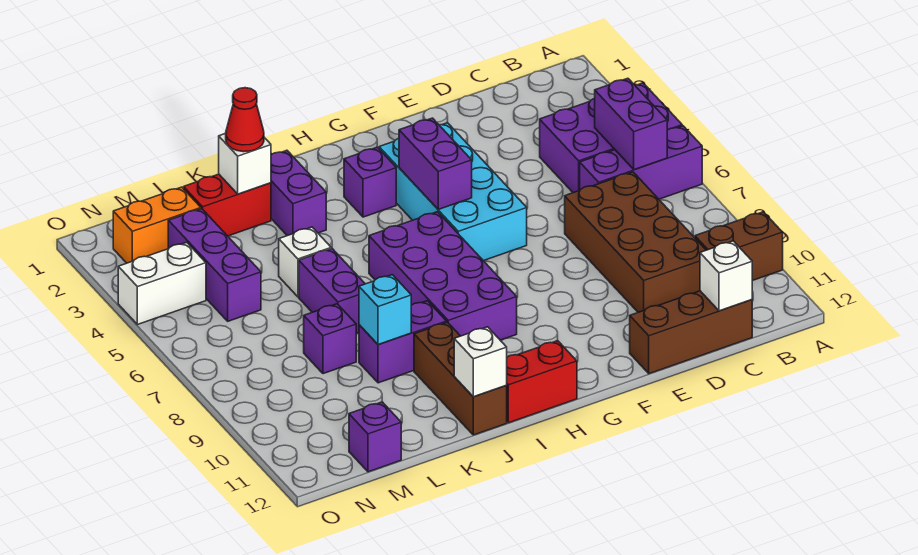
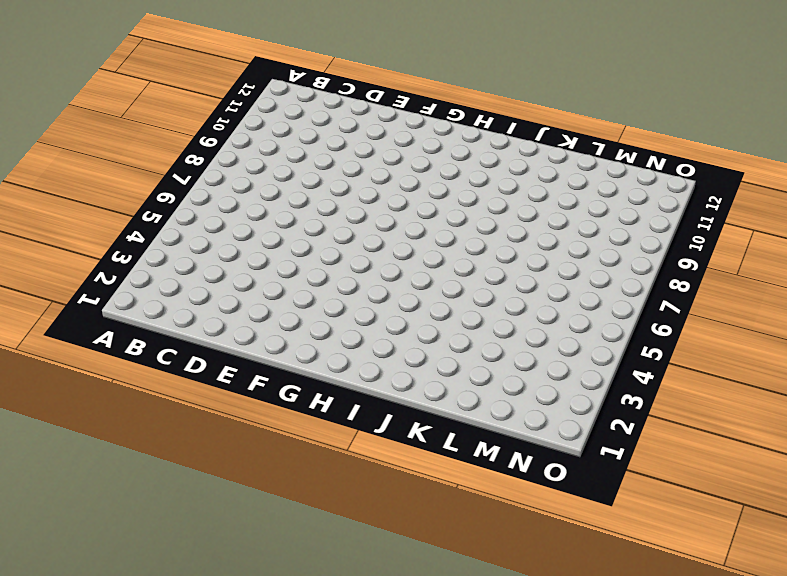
none -> purple 2x3 brick [540,83,682,193]
none -> purple 1x3 brick [580,126,702,199]
none -> brown 1x2 brick [695,212,783,281]

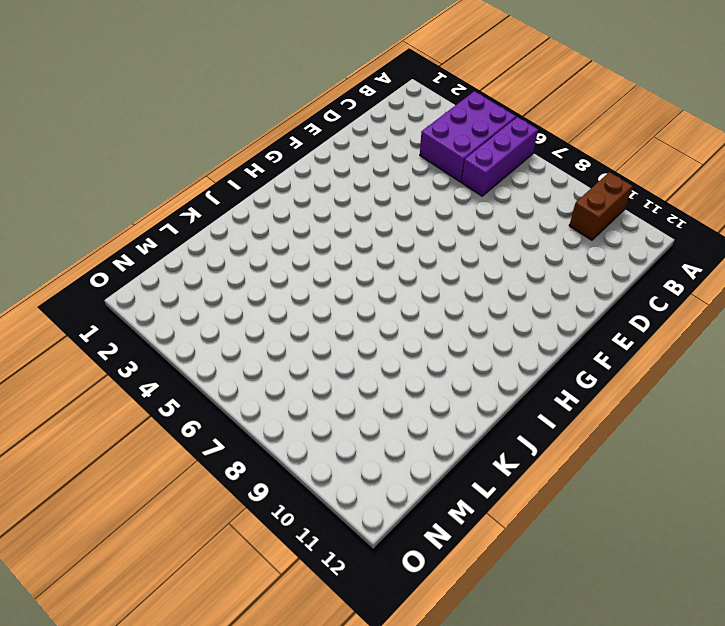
none -> brown 2x4 brick [565,172,706,312]
none -> brown 1x3 brick [630,291,752,374]
none -> cyan 2x4 brick [379,123,527,261]

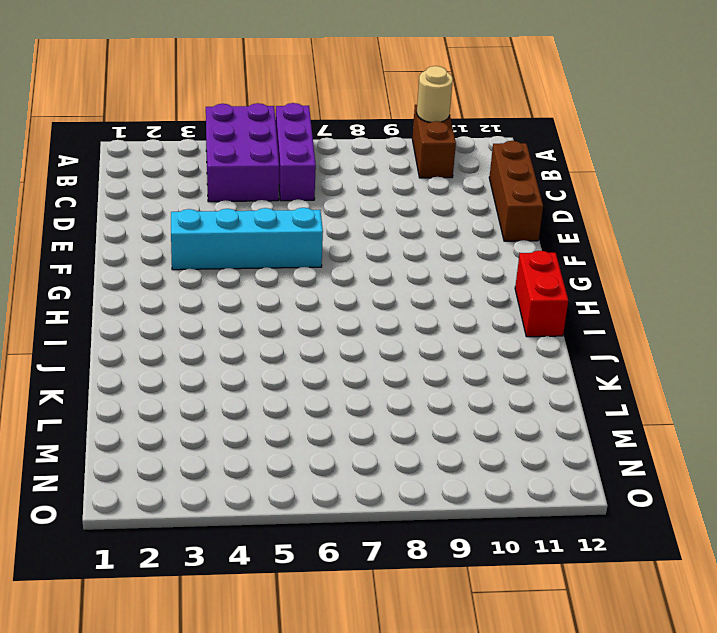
tan 1x1 round brick [417,66,453,122] -> none
cyan 1x4 brick [171,208,323,270] -> cyan 2x4 brick [379,123,527,261]
none -> brown 2x4 brick [565,172,706,312]
none -> purple 1x1 brick [344,147,396,217]
none -> purple 2x4 brick [369,212,517,340]

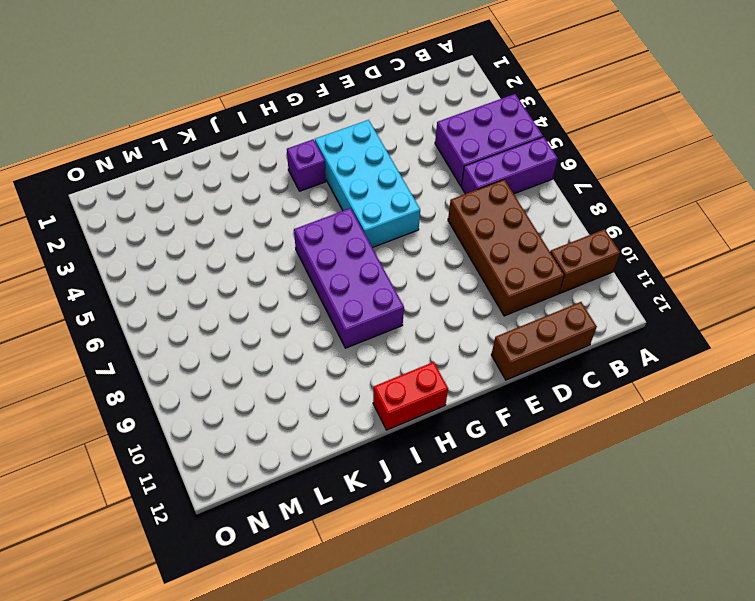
none -> purple 1x2 brick [271,150,326,236]
none -> purple 1x2 brick [359,301,447,383]
none -> brown 1x3 brick [414,322,507,435]

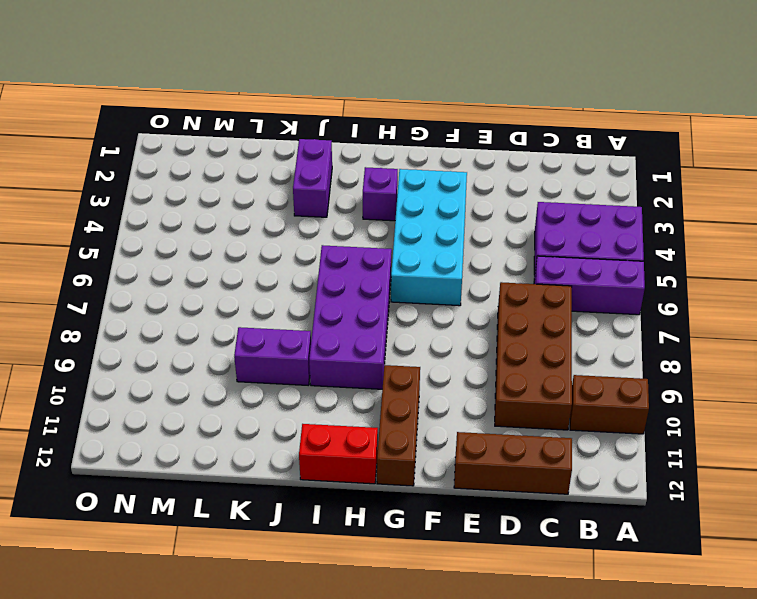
brown 1x3 brick [377,365,420,486] -> brown 1x3 brick moved to [414,322,507,435]
none -> red 1x2 brick [184,174,271,236]
none -> white 1x1 brick [279,227,331,297]
none -> purple 1x2 brick [299,248,365,334]

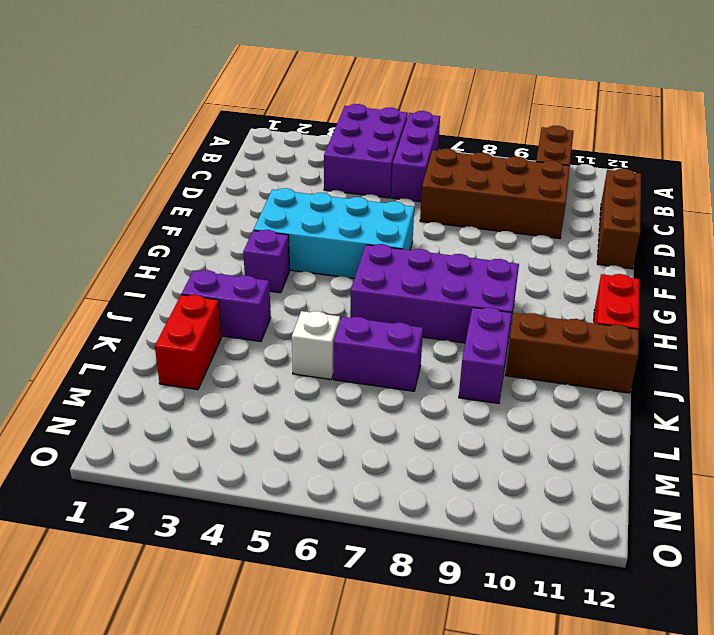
none -> purple 1x1 brick [304,304,356,374]
none -> orange 1x2 brick [113,187,201,263]
none -> purple 1x3 brick [168,209,261,321]

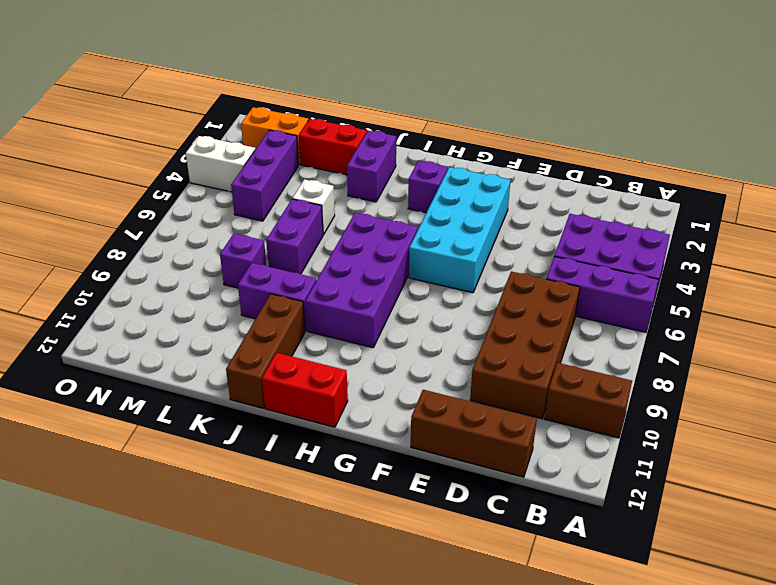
none -> purple 1x1 brick [349,402,401,472]
none -> purple 1x2 brick [595,78,667,170]
none -> white 1x1 brick [700,241,752,311]

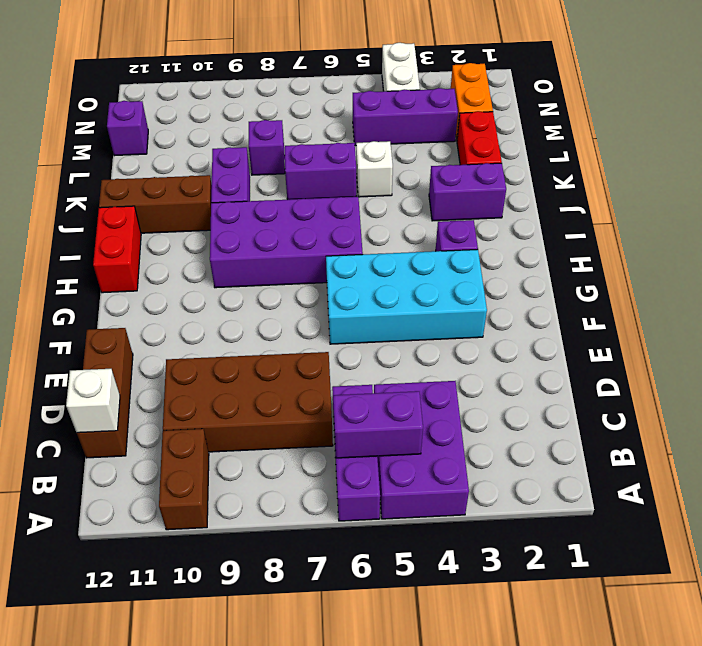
none -> purple 1x2 brick [399,118,472,209]
none -> white 1x1 brick [454,327,507,397]
none -> white 1x1 brick [219,133,271,194]

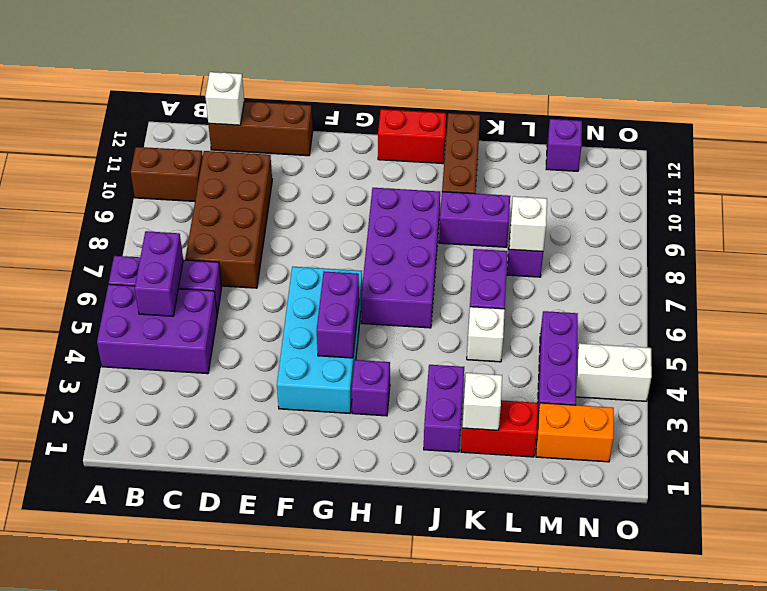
white 1x1 brick [509,196,547,252] -> white 1x1 brick moved to [454,327,507,397]
none -> cyan 1x1 brick [359,275,411,345]
none -> red 1x1 cone [226,88,264,152]

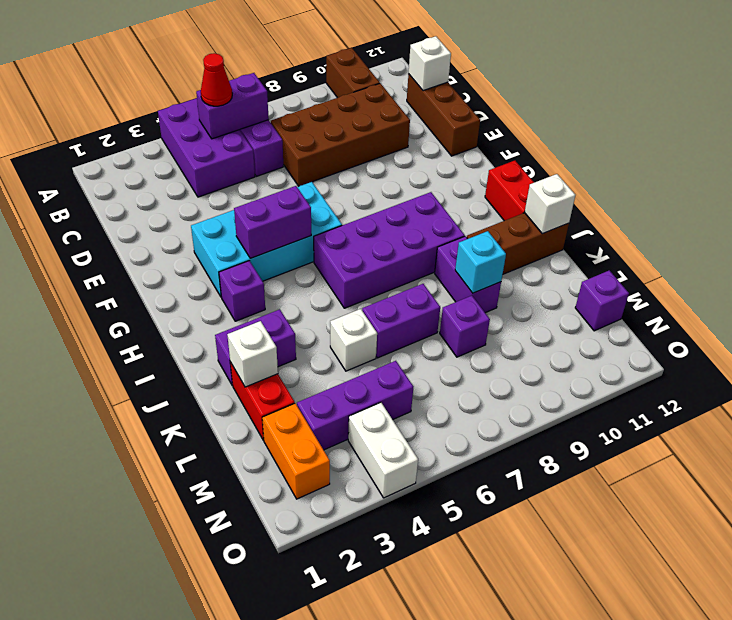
red 1x1 cone [201,53,232,106] -> red 1x1 cone moved to [226,88,264,152]

